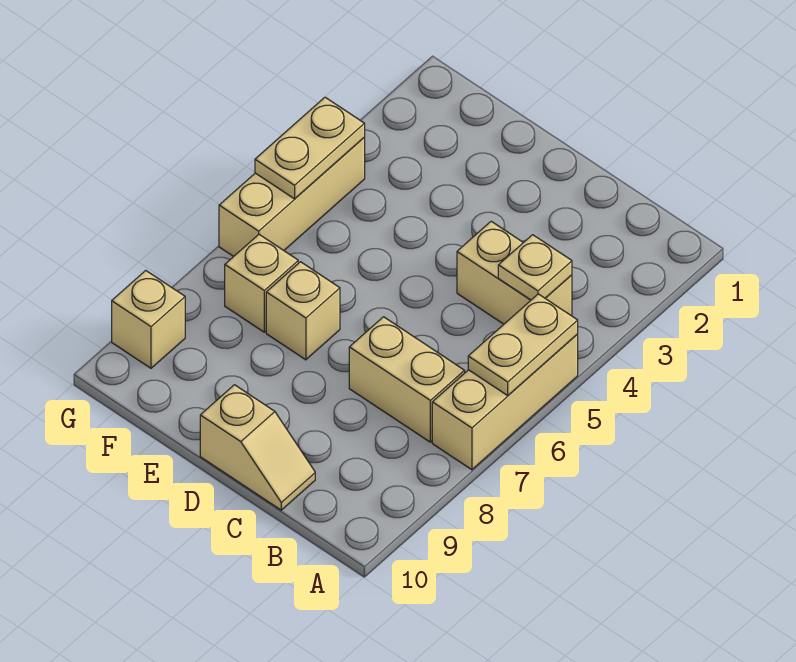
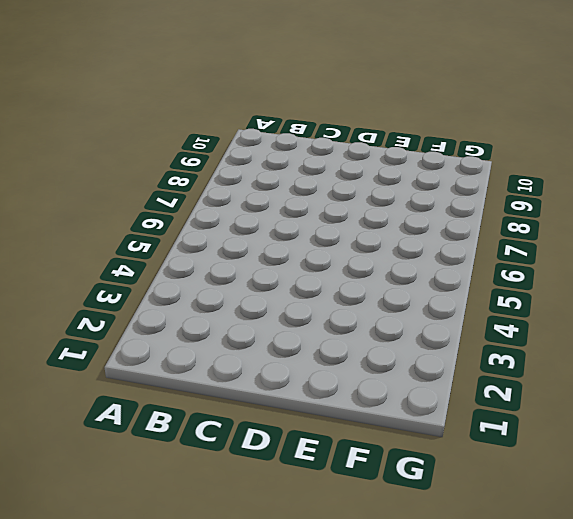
none -> tan 1x3 brick [432,334,578,470]
none -> tan 1x2 brick [457,221,572,324]

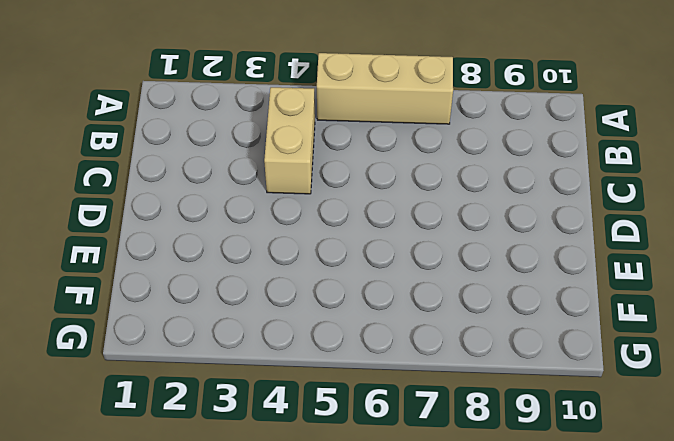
none -> tan 1x2 brick [349,317,465,442]
none -> tan 1x2 slope [200,385,315,510]

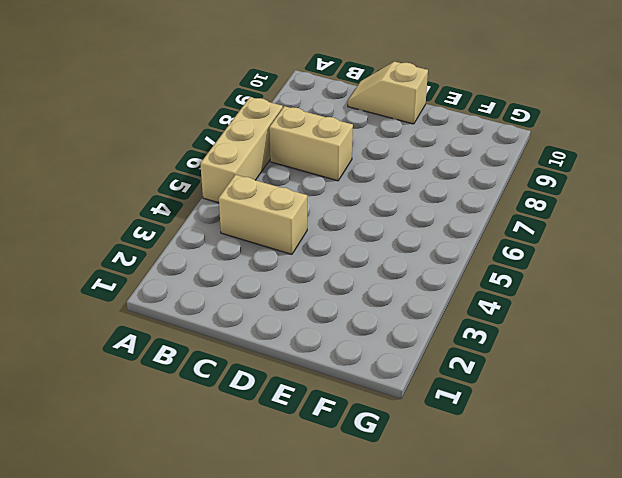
none -> tan 1x1 brick [266,262,340,360]
none -> tan 1x1 brick [225,235,298,332]

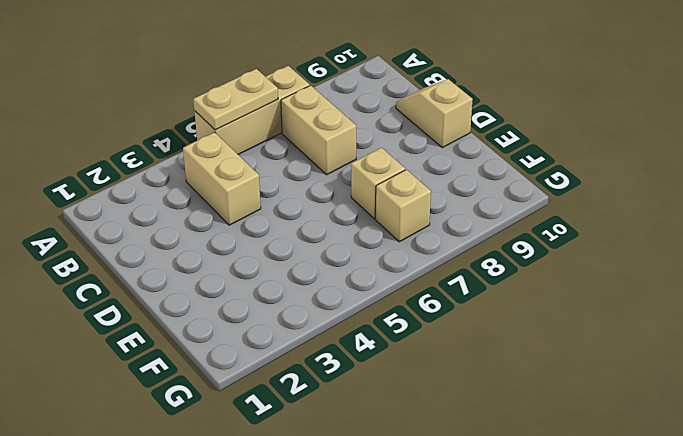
none -> tan 1x3 brick [219,138,365,256]
none -> tan 1x1 brick [112,271,185,368]

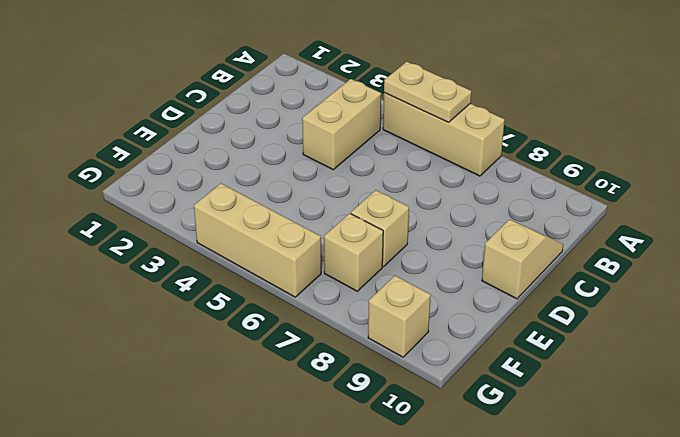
none -> tan 1x2 brick [349,317,465,442]
none -> tan 1x1 plate [498,235,572,300]

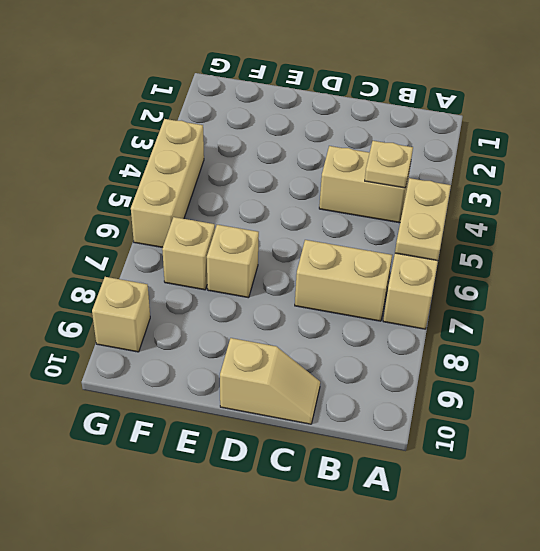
none -> tan 1x2 plate [255,97,365,199]

